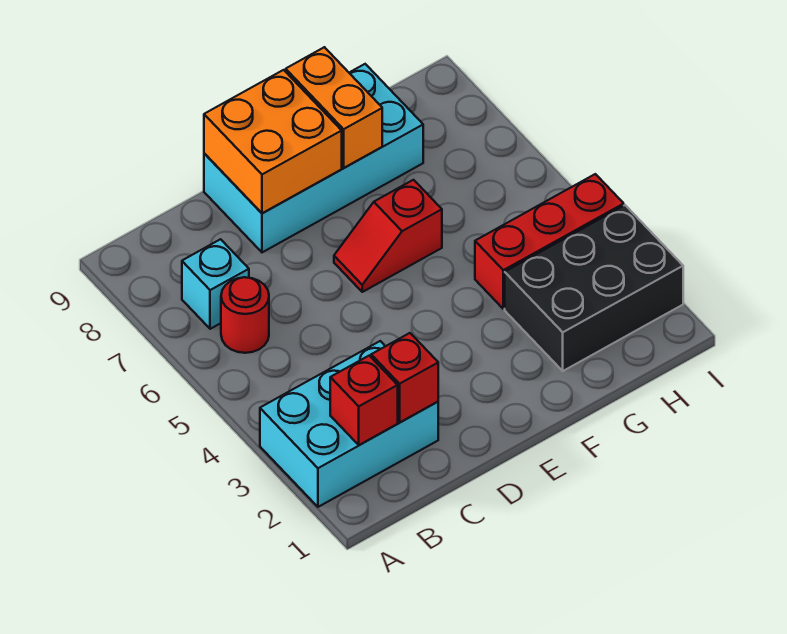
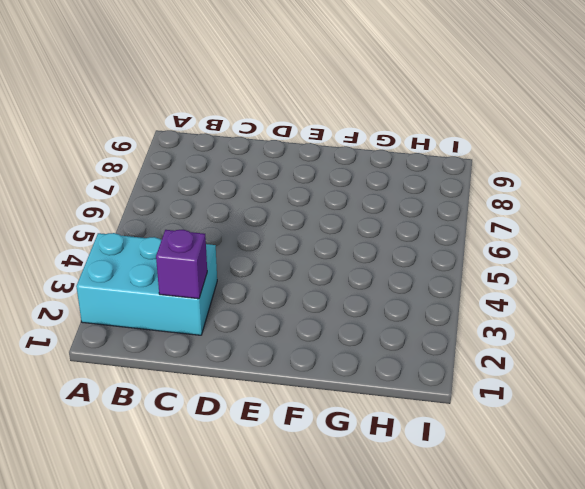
purple 1x1 brick [156,230,207,299] -> red 1x1 brick [371,333,438,422]
none -> red 1x1 round brick [221,277,269,353]
none -> cyan 1x1 brick [182,239,249,329]

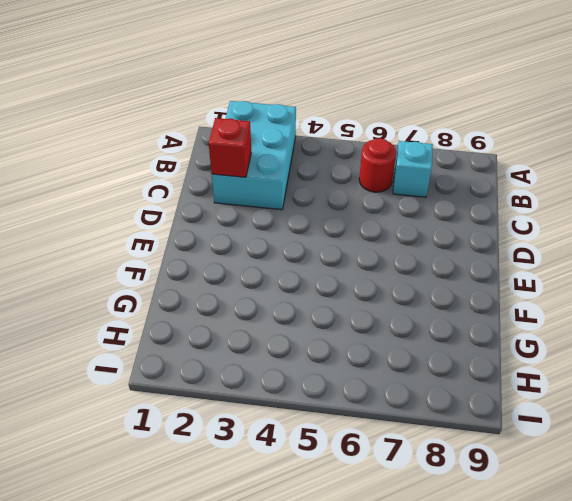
none -> cyan 2x4 brick [204,64,423,252]
none -> red 1x2 slope [334,180,442,292]

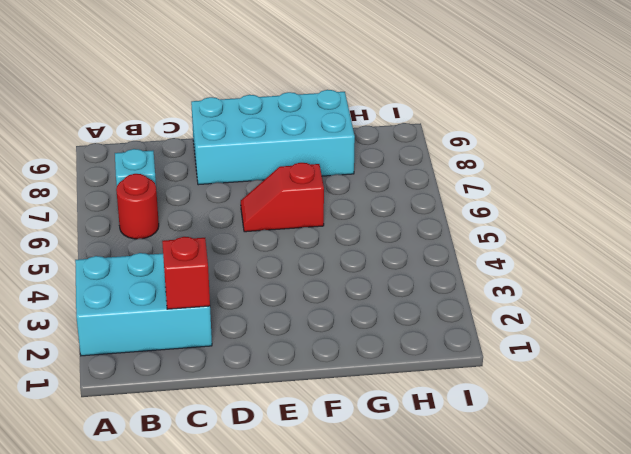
none -> black 2x3 brick [505,205,683,371]
none -> red 1x3 brick [475,174,624,309]

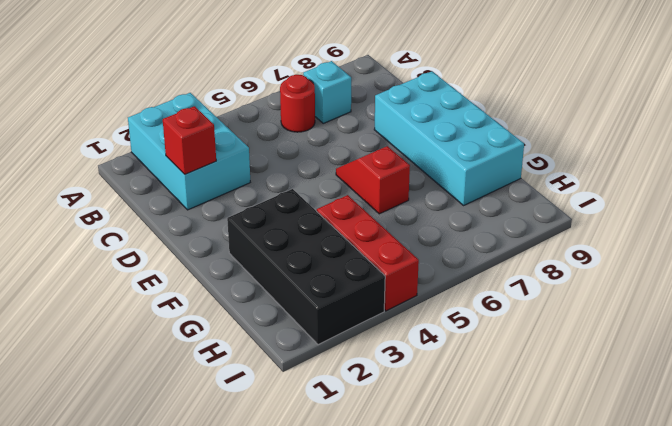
black 2x4 brick [227,189,385,345] -> black 2x3 brick [505,205,683,371]
none -> red 1x1 brick [330,356,398,445]
none -> orange 2x2 brick [204,70,342,213]

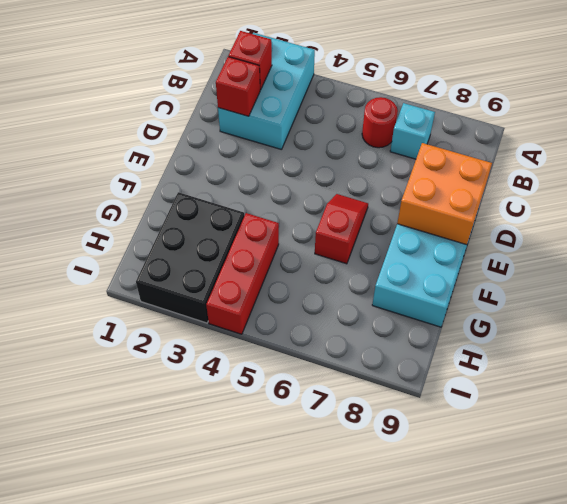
none -> orange 1x2 brick [286,47,382,168]

